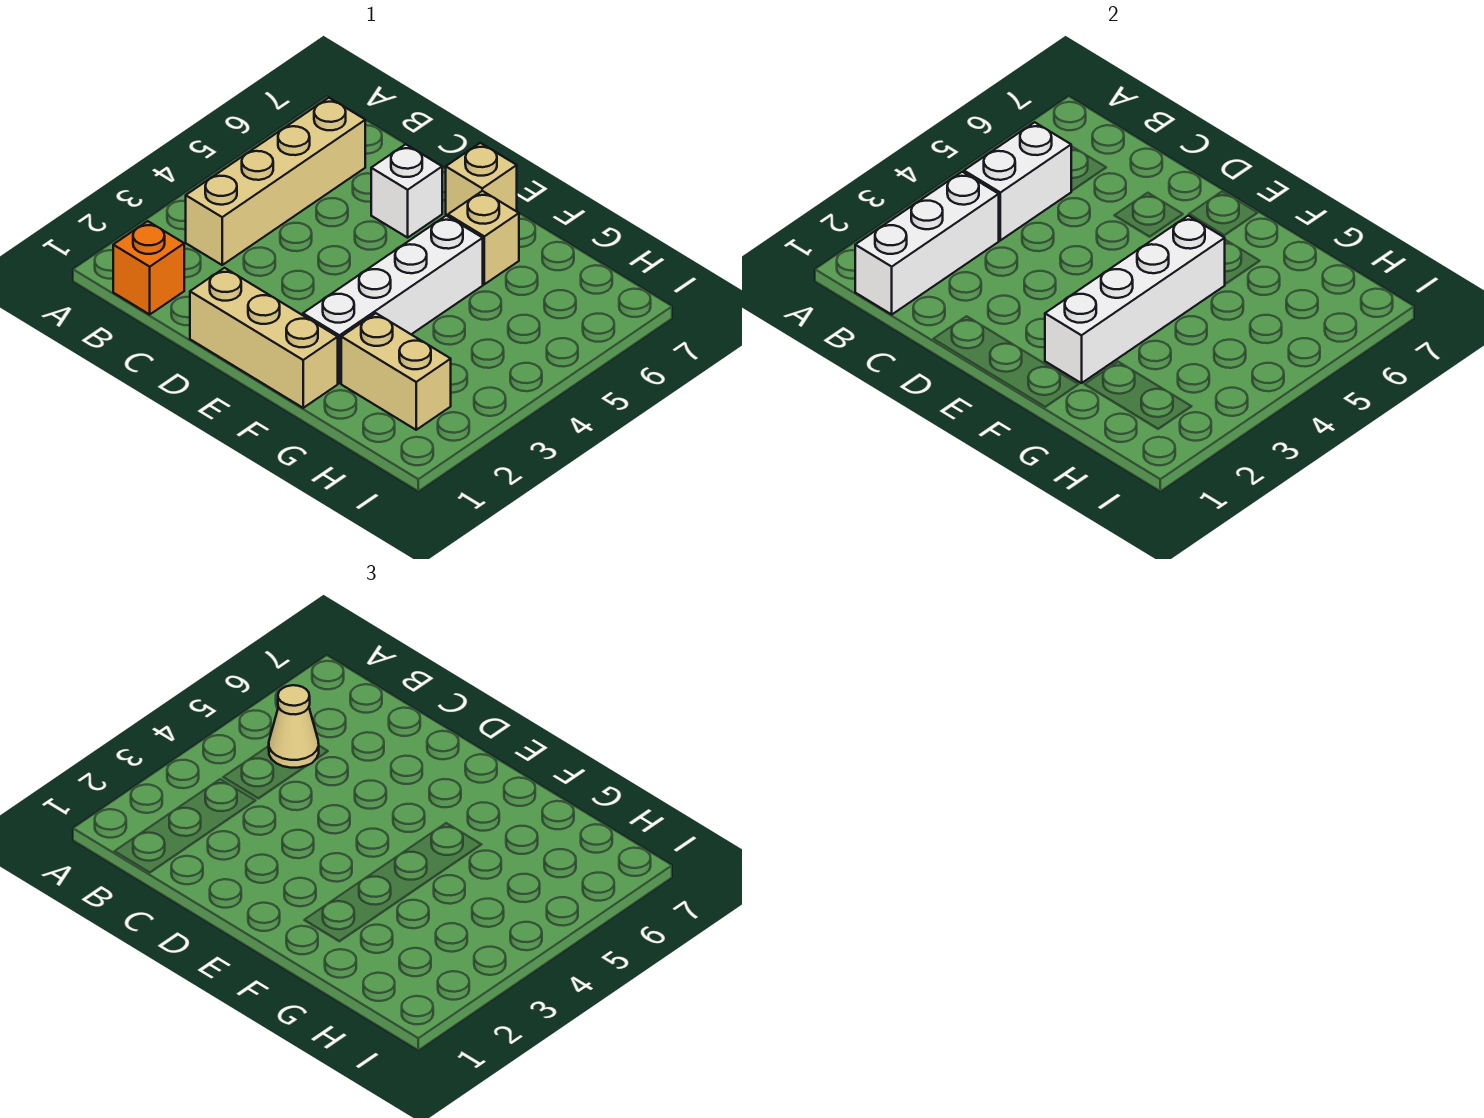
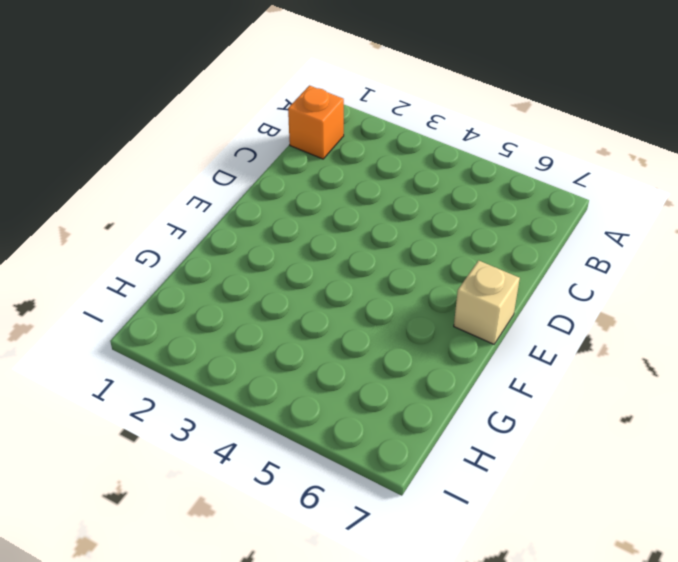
none -> tan 1x4 brick [186,98,365,265]
none -> tan 1x3 brick [190,268,338,408]
none -> white 1x1 brick [371,144,442,238]

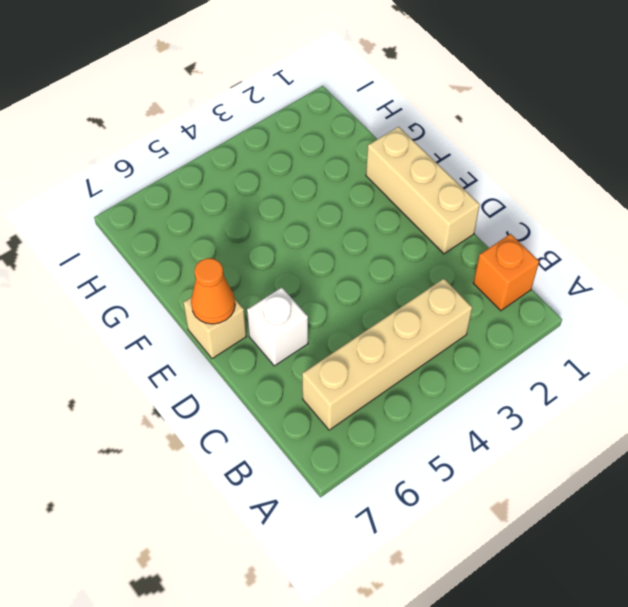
orange 1x1 cone [191,258,235,324] -> none
none -> white 1x4 brick [303,216,483,383]
none -> tan 1x1 brick [448,191,519,284]
none -> tan 1x2 brick [341,313,451,430]

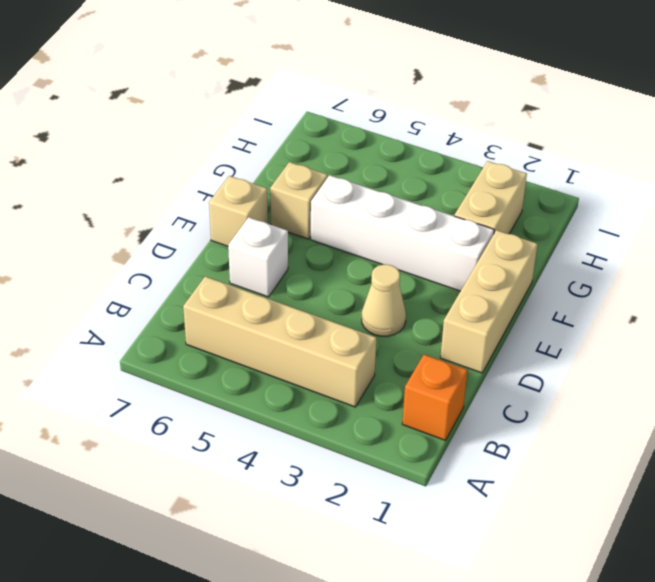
tan 1x1 cone [362,264,406,336] -> tan 1x1 cone moved to [269,685,319,768]
none -> white 1x3 brick [855,172,999,314]
none -> white 1x2 brick [964,122,1071,240]
none -> white 1x4 brick [1045,216,1225,383]

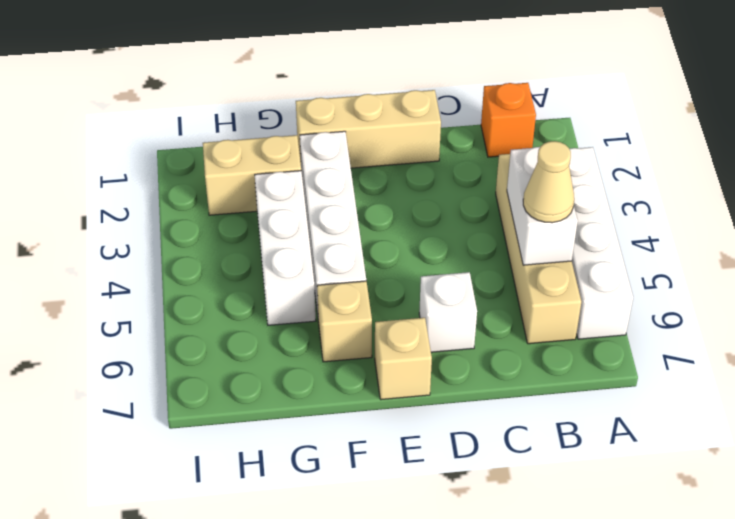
white 1x4 brick [569,147,633,339] -> white 1x4 brick moved to [1045,216,1225,383]
white 1x3 brick [255,171,316,325] -> white 1x3 brick moved to [855,172,999,314]

